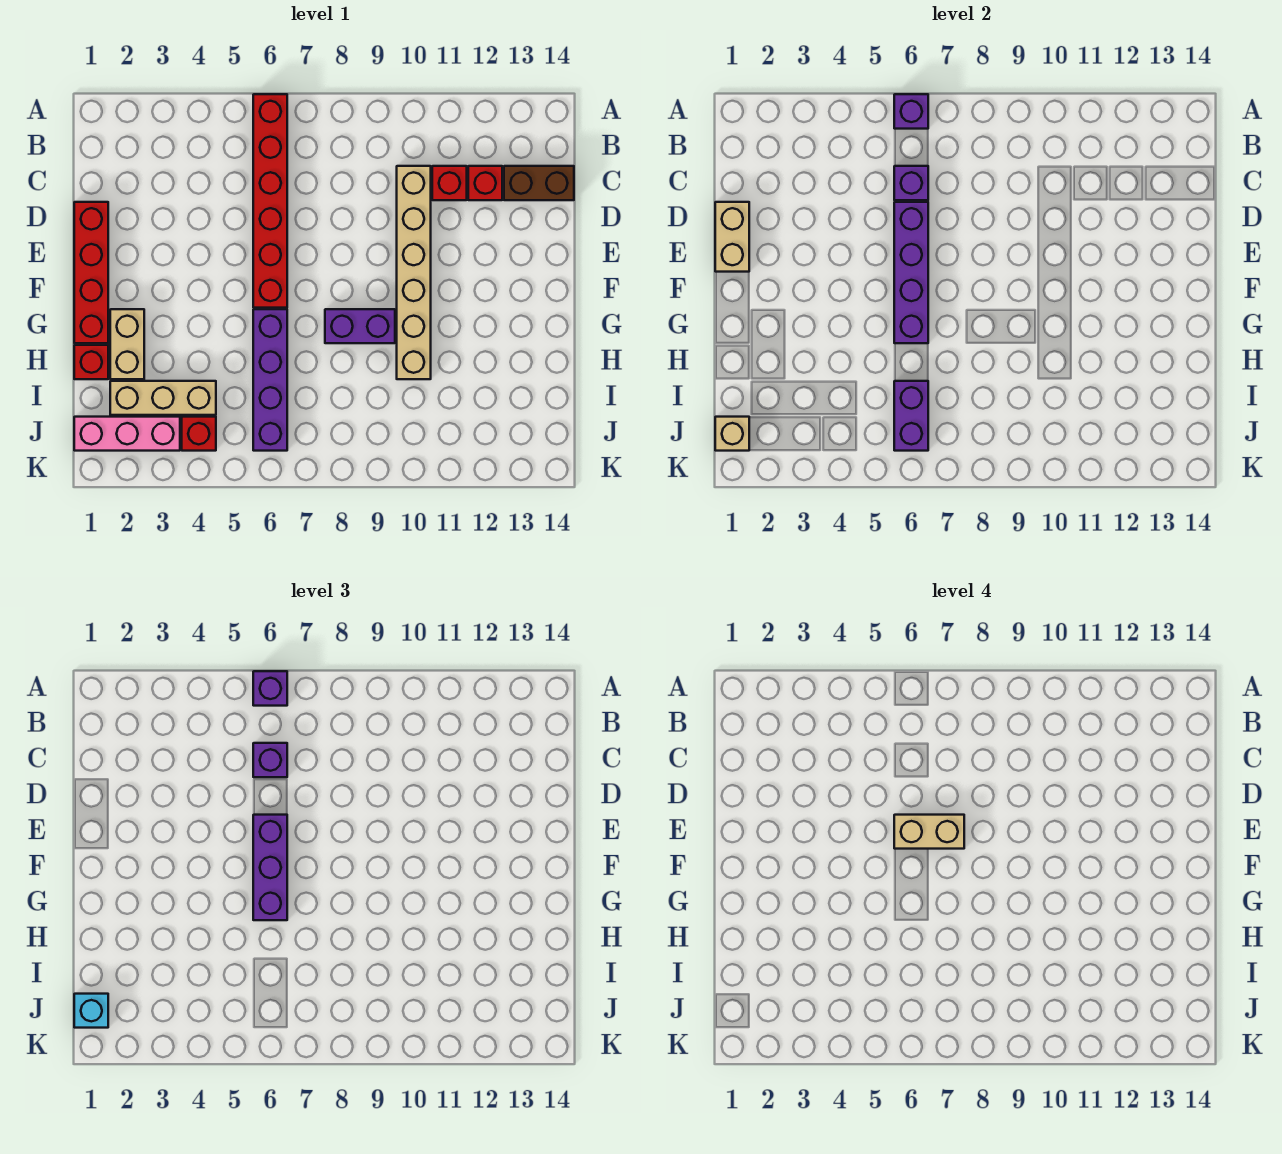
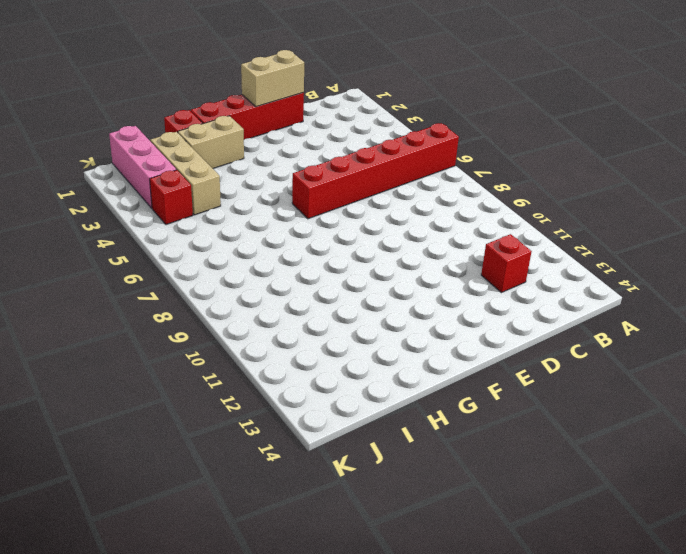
none -> tan 1x6 brick [397,166,431,379]
none -> red 1x1 brick [432,166,467,200]
none -> brown 1x2 brick [504,166,574,200]

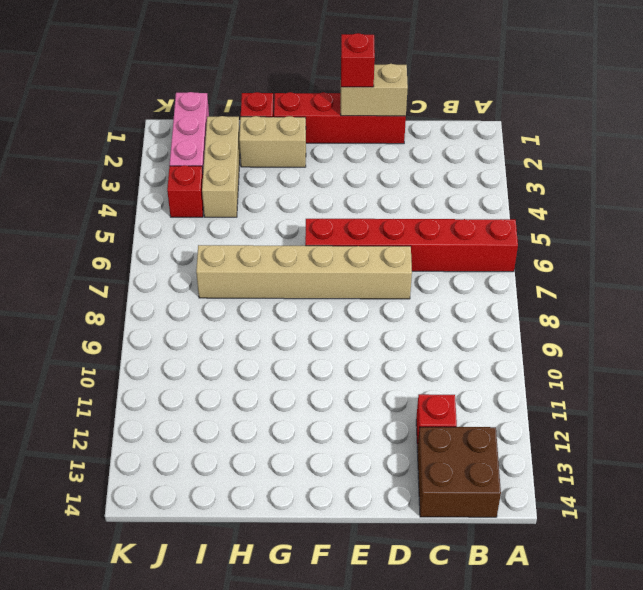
brown 2x2 brick [417,427,501,517] -> brown 1x2 brick [504,166,574,200]
tan 1x6 brick [196,245,412,299] -> tan 1x6 brick moved to [397,166,431,379]
red 1x1 brick [341,33,375,87] -> red 1x1 brick moved to [432,166,467,200]
none -> purple 1x4 brick [253,309,287,451]
none -> purple 1x2 brick [325,309,395,343]
none -> purple 1x1 brick [894,94,928,129]

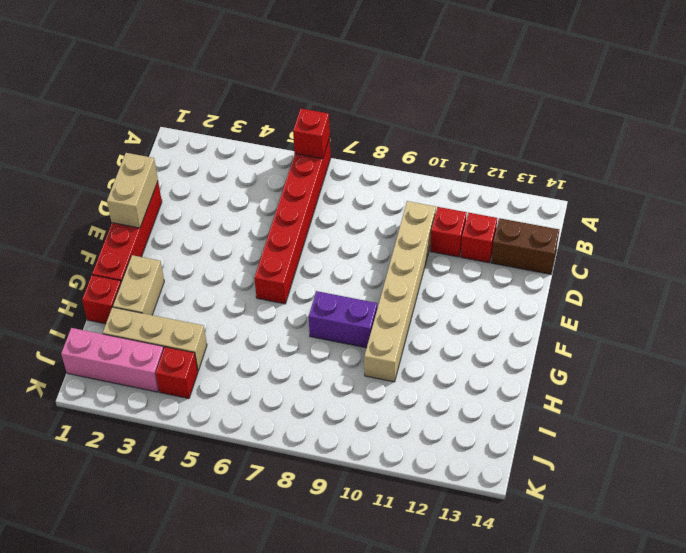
red 1x1 brick [293,109,330,159] -> purple 1x1 brick [894,94,928,129]
none -> purple 1x4 brick [253,309,287,451]
none -> purple 1x1 brick [894,166,928,200]
none -> purple 1x4 brick [894,202,928,343]

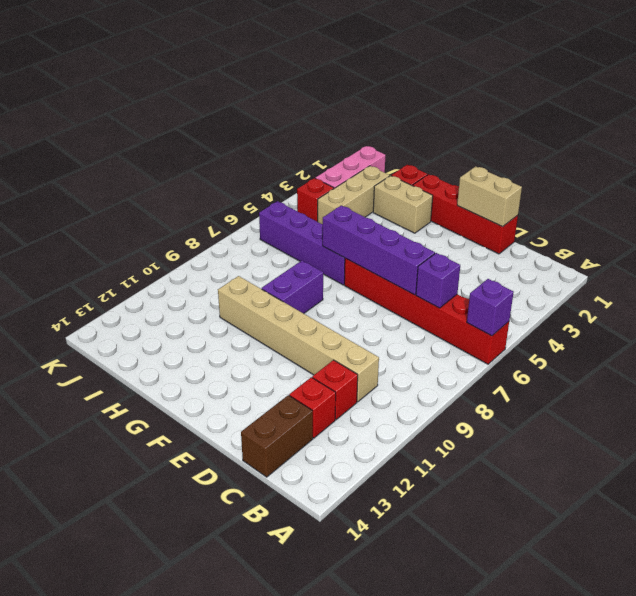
none -> purple 1x2 brick [894,381,928,451]
none -> tan 1x1 brick [715,417,749,451]
none -> purple 1x1 brick [253,671,287,706]

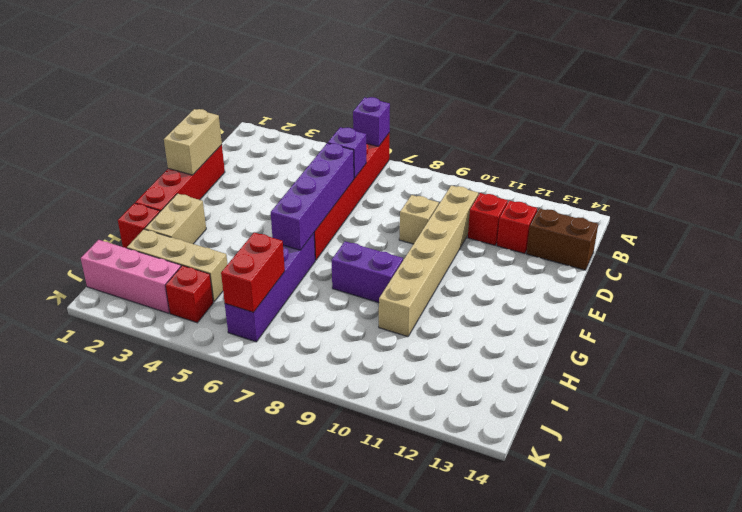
tan 1x1 brick [399,195,439,244] -> tan 1x1 brick moved to [715,417,749,451]
red 1x2 brick [221,233,285,312] -> purple 1x2 brick [894,381,928,451]
none -> purple 1x1 brick [253,671,287,706]
none -> purple 1x1 brick [253,743,287,777]
none -> purple 1x3 brick [253,815,287,920]

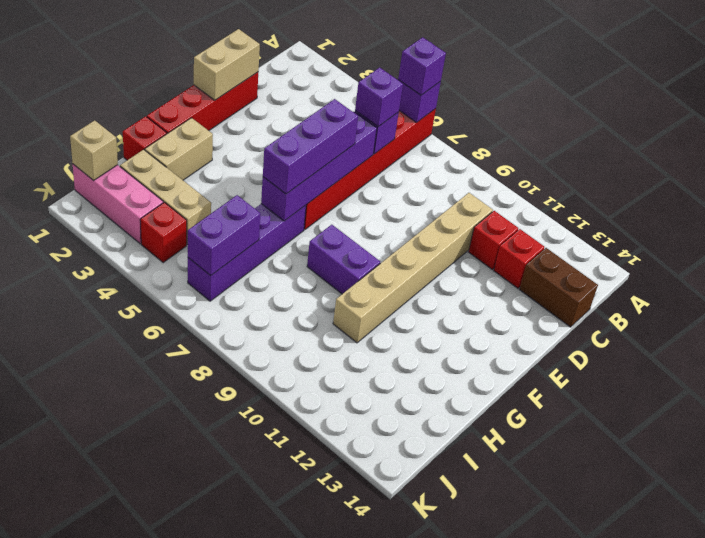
none -> cyan 1x1 brick [74,994,108,1028]
none -> tan 1x2 brick [894,815,964,849]

